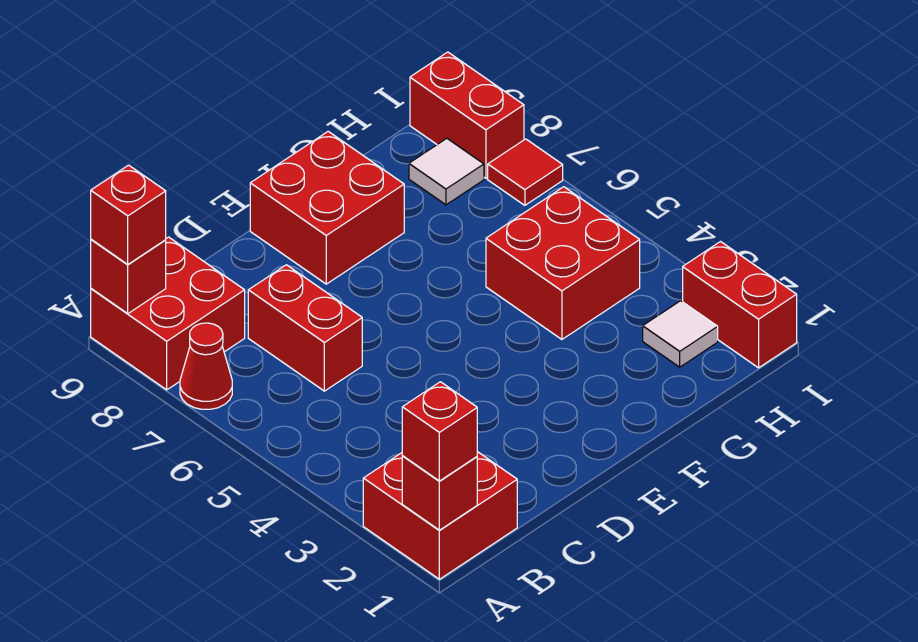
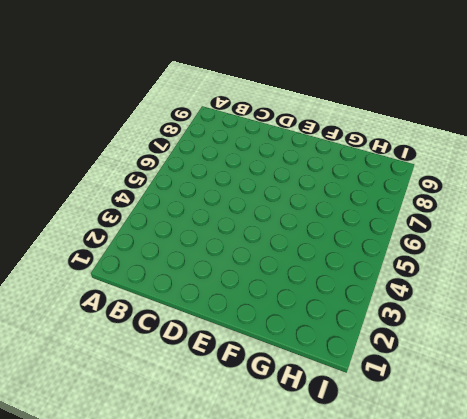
none -> red 2x2 brick [363,452,517,579]
none -> red 1x1 cone [180,323,232,409]
none -> red 2x2 brick [91,237,245,390]

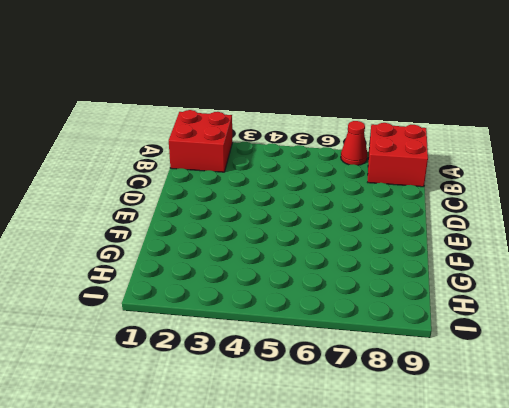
none -> red 1x2 brick [248,265,362,391]
none -> red 2x2 brick [250,131,404,284]
none -> red 2x2 brick [486,187,640,339]

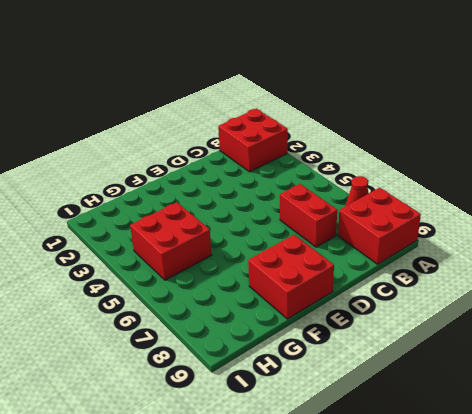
none -> white 1x1 tile [643,301,718,367]
none -> white 1x1 tile [409,138,484,205]
none -> red 1x2 brick [683,242,797,368]

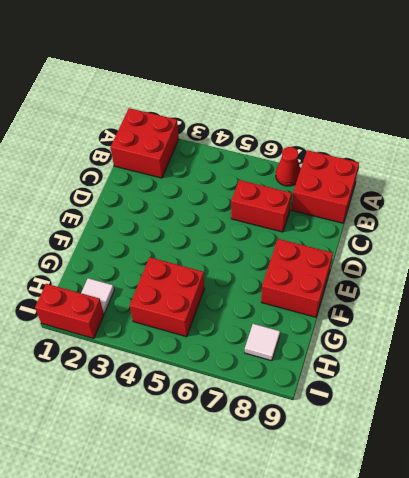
none -> red 1x1 tile [488,139,563,205]
none -> red 1x2 brick [410,52,524,178]
none -> red 1x1 brick [402,456,477,530]

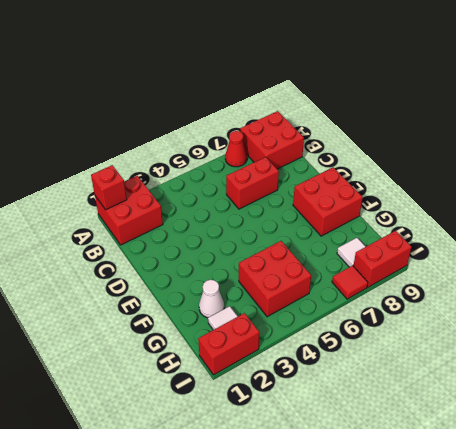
white 1x1 cone [199,280,224,318] -> none
none -> red 1x1 brick [91,239,166,314]
none -> red 1x1 brick [402,382,477,481]
none -> red 1x1 brick [91,165,166,264]

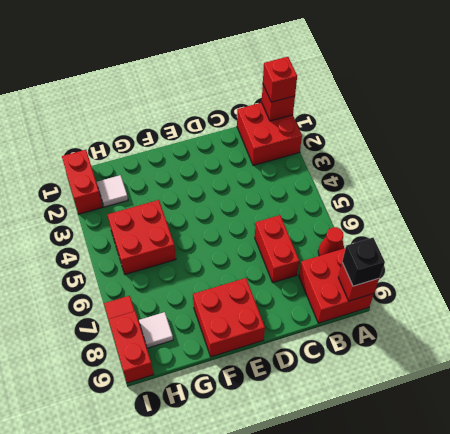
black 1x1 brick [342,238,385,286] -> red 1x1 brick [91,165,166,264]

